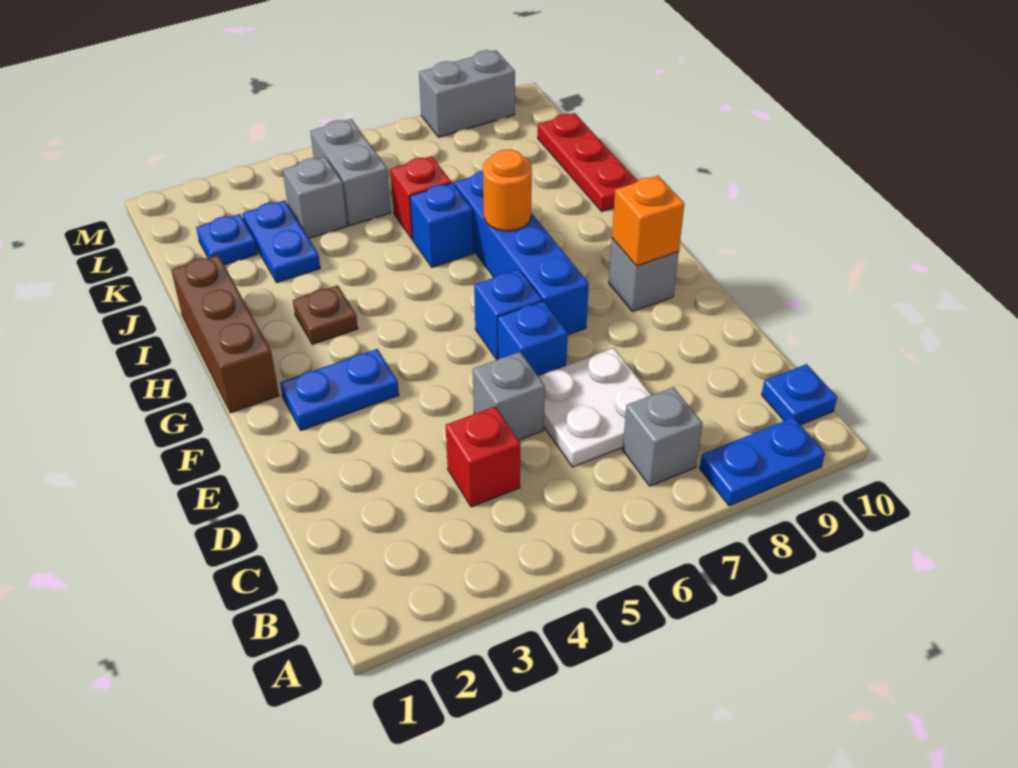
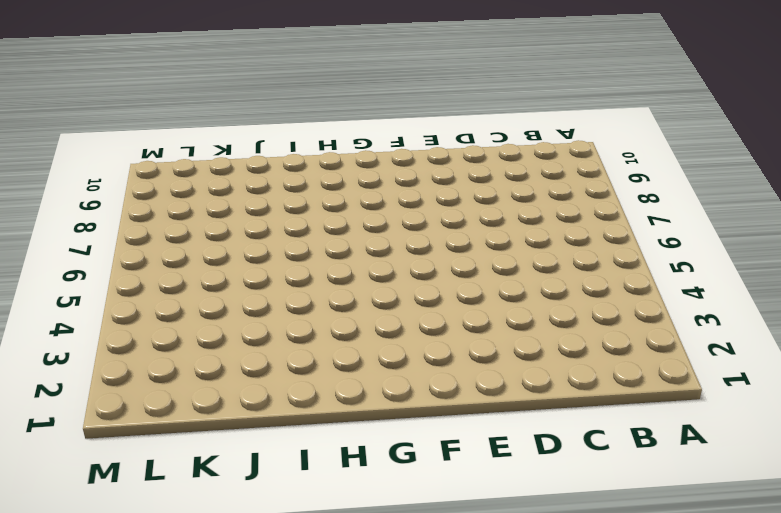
none -> blue 1x2 plate [700,417,825,506]
none -> grey 1x1 brick [622,387,703,486]
none -> blue 1x1 plate [762,364,837,425]

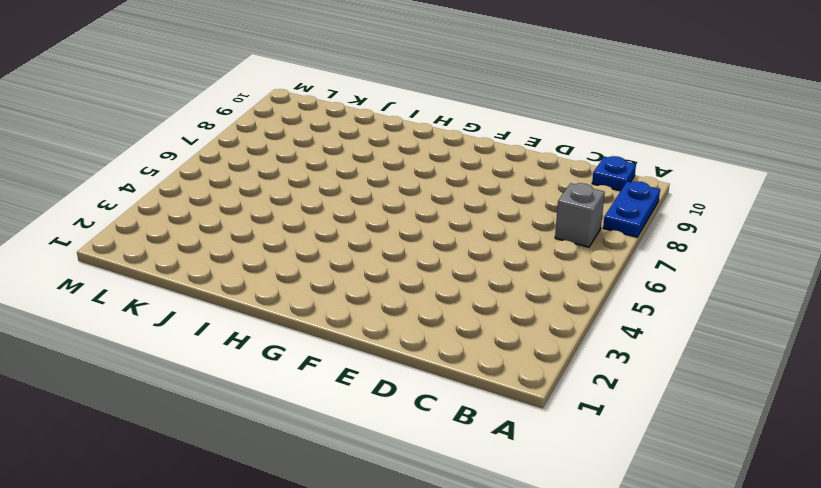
none -> red 1x1 brick [446,407,520,507]
none -> white 2x2 plate [538,348,651,467]
none -> grey 1x1 brick [473,352,545,440]

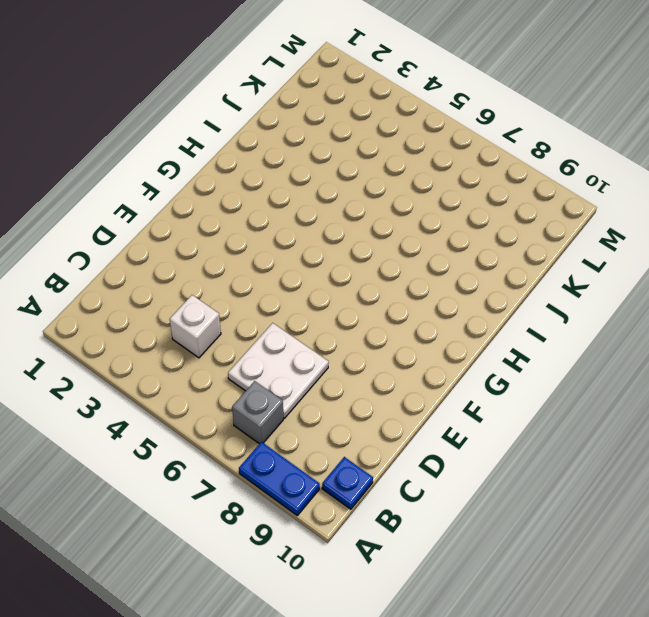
white 1x1 brick [170,295,221,358] -> red 1x1 brick [446,407,520,507]
none -> grey 1x1 brick [473,352,545,440]
none -> blue 1x1 brick [498,301,568,376]
none -> blue 1x2 plate [280,349,399,430]

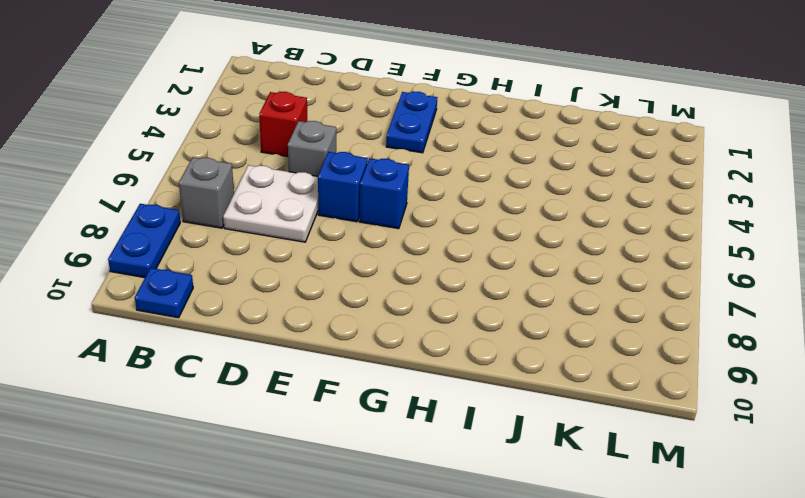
none -> blue 1x4 brick [454,171,589,335]
none -> grey 1x1 brick [609,238,679,312]
none -> brown 1x3 brick [171,255,279,413]

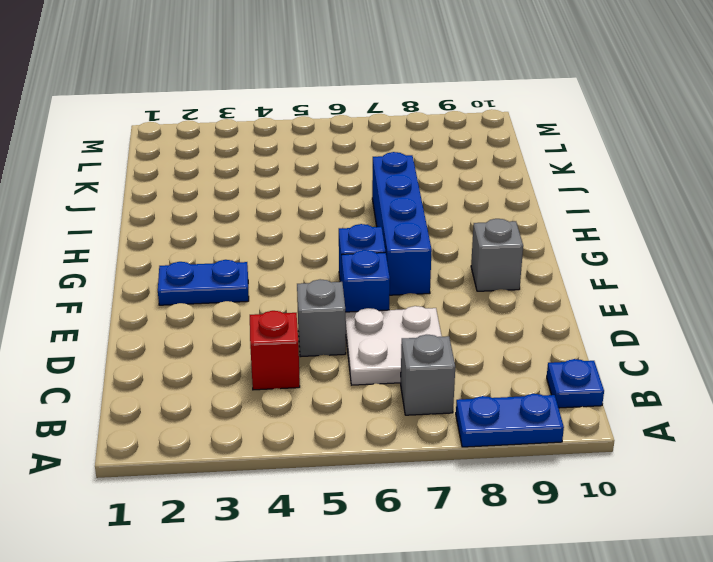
none -> brown 1x3 brick [171,255,279,413]
none -> brown 1x1 plate [293,285,358,344]
none -> blue 1x1 brick [410,183,474,267]

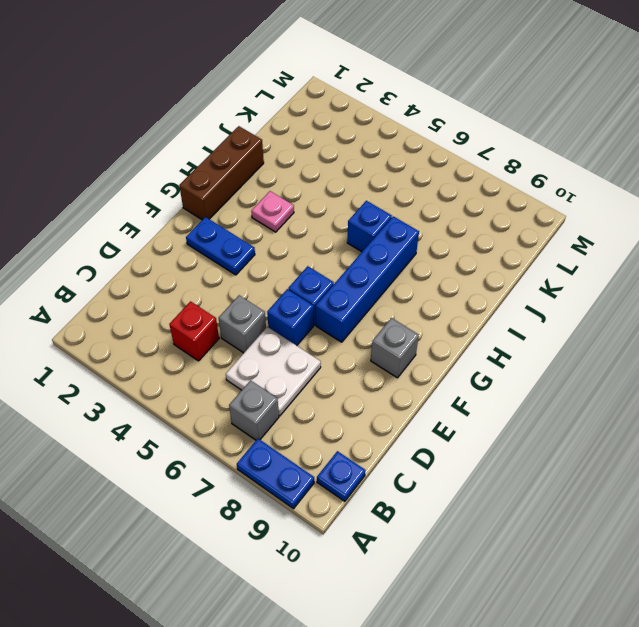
pink 1x1 plate [251,191,294,232] -> brown 1x1 plate [293,285,358,344]
none -> red 1x3 plate [538,113,637,211]
none -> blue 1x2 plate [242,200,320,282]
none -> red 1x1 brick [390,156,451,239]

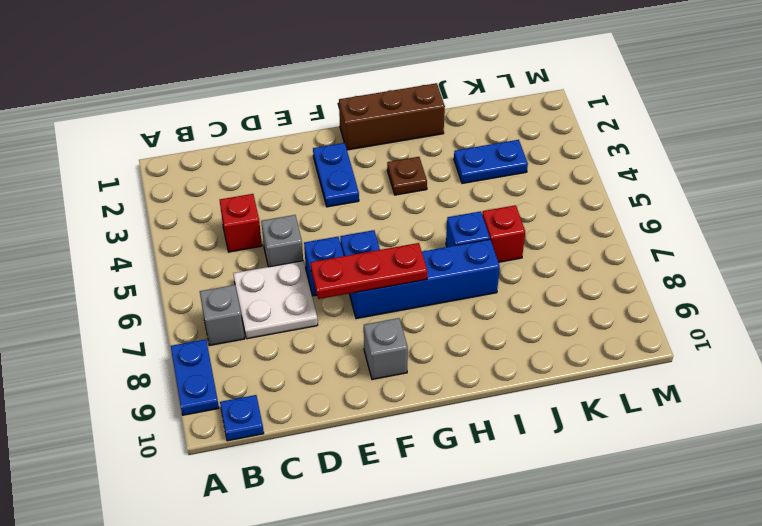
red 1x3 plate [311,243,427,299] -> red 1x3 plate moved to [538,113,637,211]
none -> blue 1x1 plate [196,214,258,265]
none -> grey 1x1 brick [283,157,347,238]
none -> grey 1x2 brick [310,119,391,226]

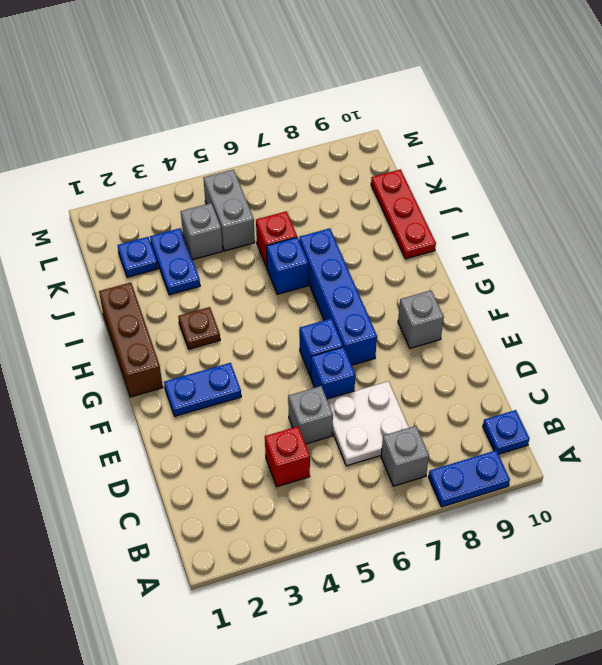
none -> grey 1x2 brick [419,50,515,137]
none -> orange 1x1 brick [612,176,684,266]
none -> orange 1x1 round brick [483,150,532,231]

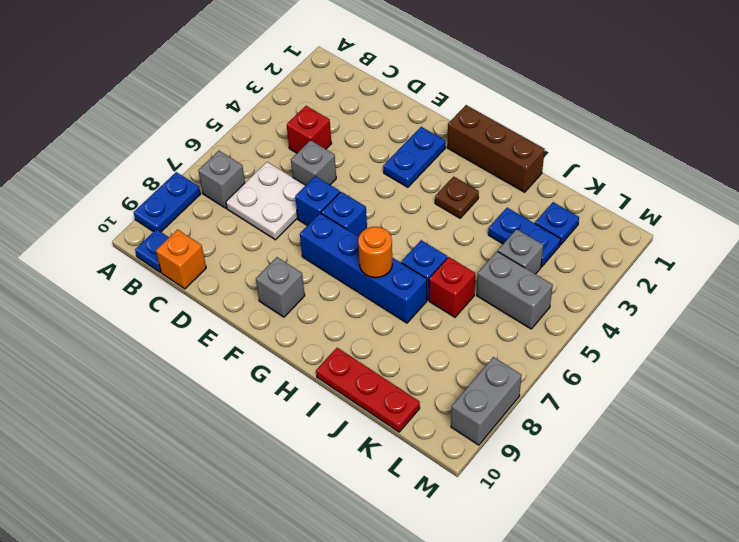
orange 1x1 brick [156,230,206,289] -> orange 1x1 brick moved to [612,176,684,266]

